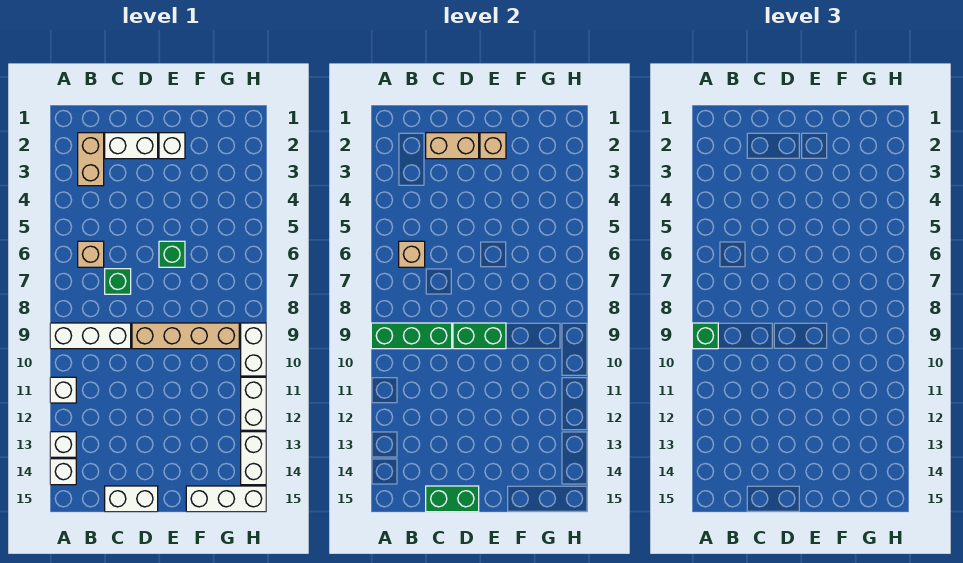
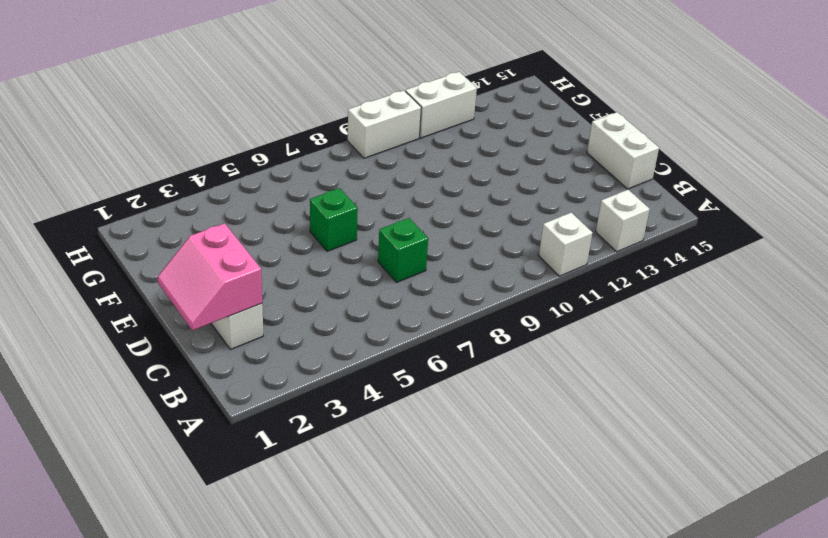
pink 2x2 slope [157,223,262,330] -> tan 1x2 brick [426,133,479,159]
none -> white 1x3 brick [50,323,131,349]
none -> white 1x1 brick [50,459,76,485]
none -> tan 1x2 brick [78,133,104,186]

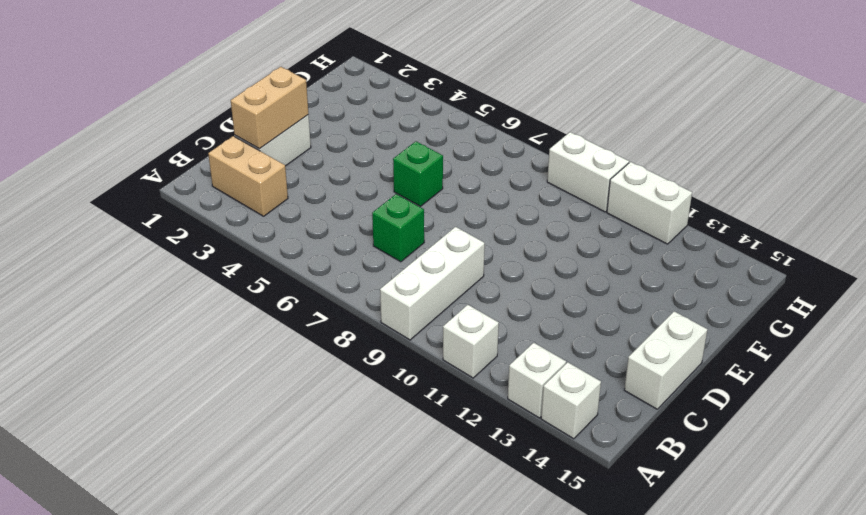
none -> tan 1x1 brick [78,241,104,267]
none -> tan 1x4 brick [132,323,239,349]
none -> white 1x1 brick [159,133,185,159]

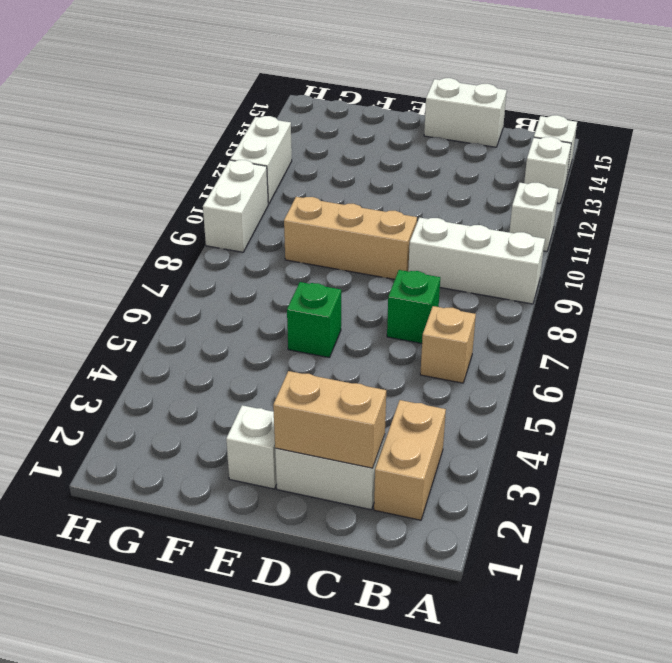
tan 1x3 brick [284,197,417,279] -> tan 1x4 brick [132,323,239,349]
none -> white 1x3 brick [186,486,266,512]
none -> white 1x2 brick [241,432,266,485]
none -> green 1x3 brick [371,323,452,349]

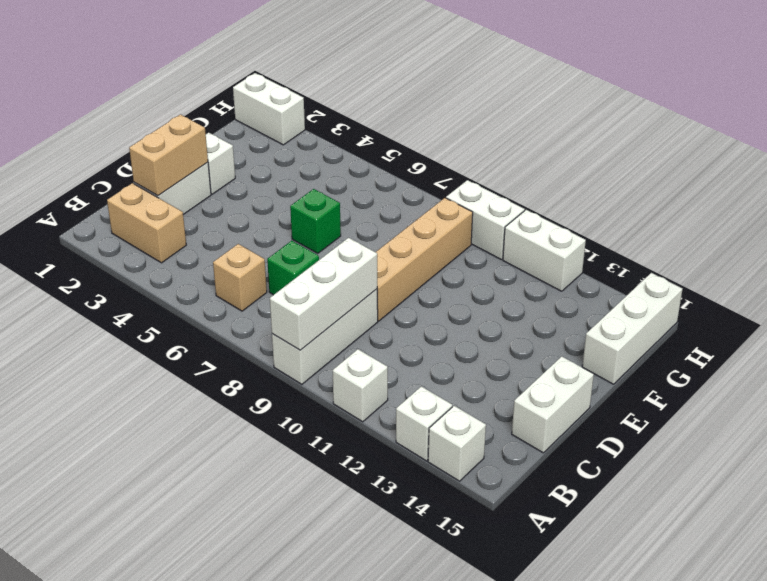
white 1x3 brick [270,238,377,350] -> green 1x3 brick [371,323,452,349]
white 1x2 brick [233,73,305,145] -> white 1x2 brick moved to [241,432,266,485]
none -> tan 1x1 brick [399,241,425,267]
none -> green 1x2 brick [426,486,479,512]
none -> green 1x2 brick [453,323,506,349]

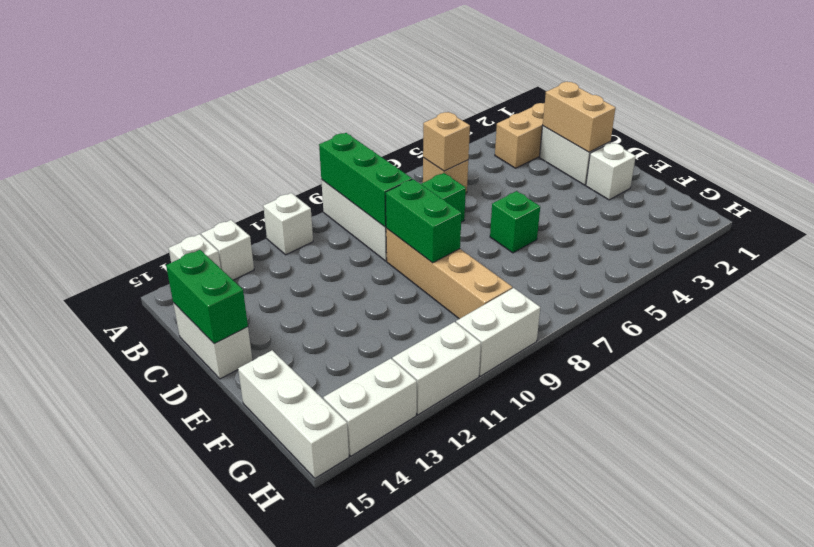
none -> tan 1x1 brick [480,133,506,159]
none -> green 1x1 brick [692,323,718,349]

